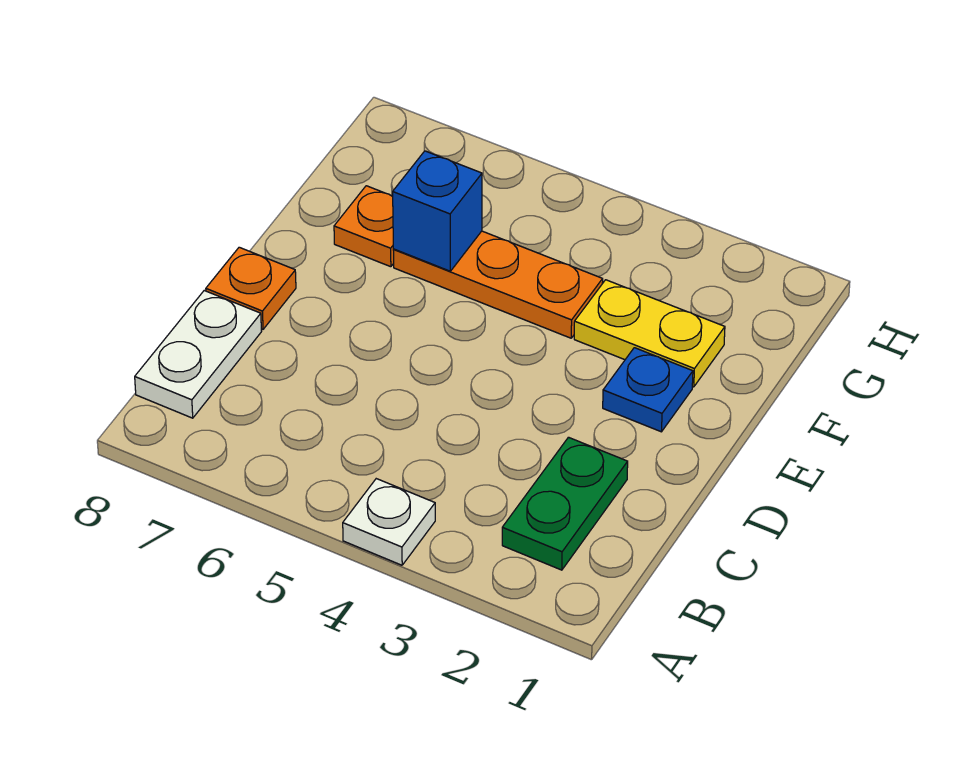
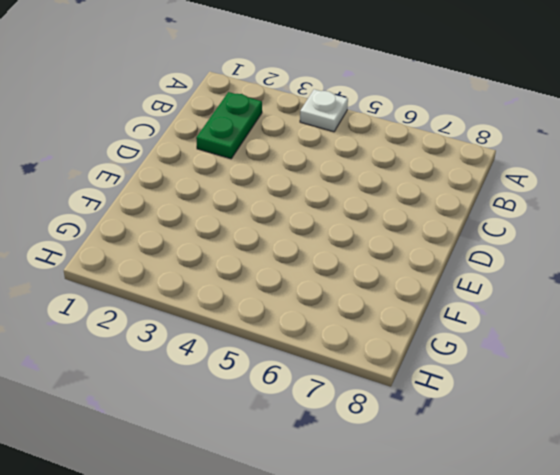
none -> white 1x2 plate [135,291,261,418]
none -> orange 1x1 plate [206,247,296,329]

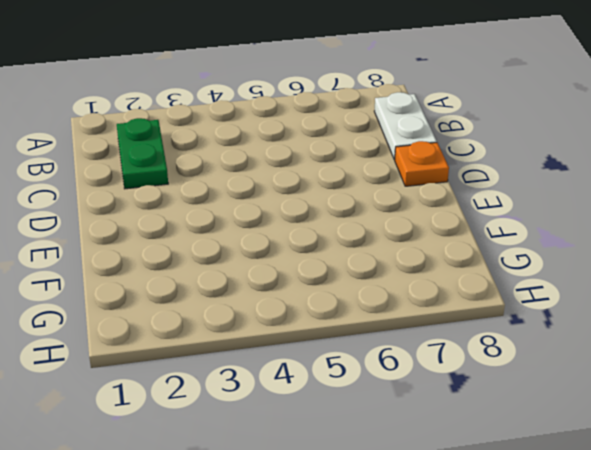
none -> white 1x1 plate [343,479,435,565]
none -> blue 1x1 plate [603,348,693,432]

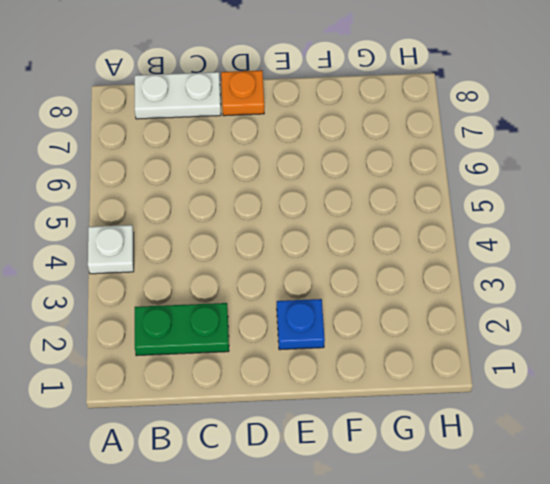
none -> yellow 1x2 plate [574,280,725,387]
none -> orange 1x3 plate [394,231,603,338]

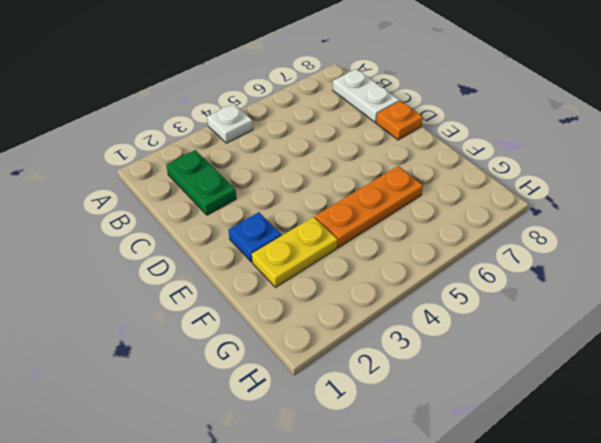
none -> orange 1x1 plate [334,186,394,267]
none -> blue 1x1 brick [393,151,482,271]

